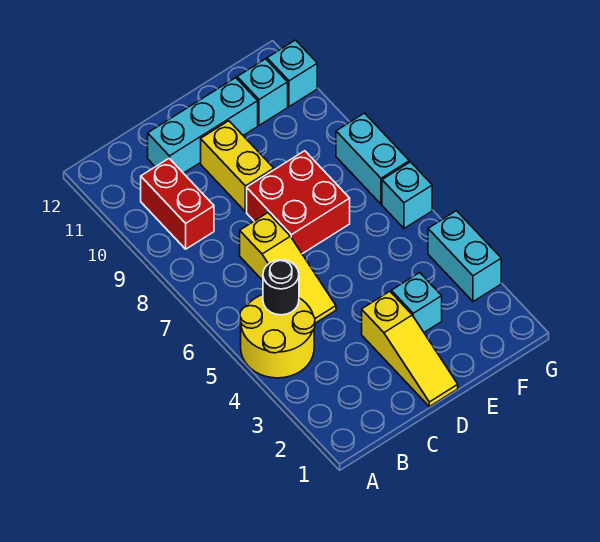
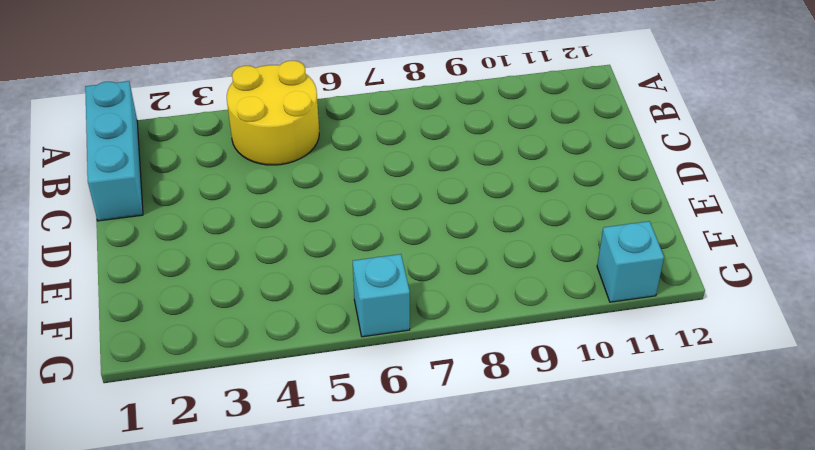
cyan 1x3 brick [85,81,143,221] -> cyan 1x3 brick moved to [148,78,258,173]
none -> red 1x2 brick [141,158,214,249]
none -> yellow 1x3 slope [240,213,336,323]
none -> yellow 1x3 slope [362,291,458,407]

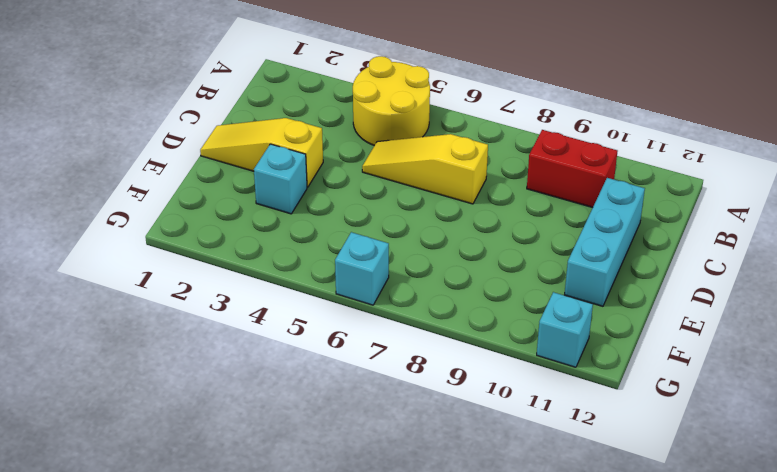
none -> red 2x2 brick [247,151,350,254]
none -> yellow 1x2 brick [201,121,274,212]
none -> cyan 1x1 brick [237,59,288,125]

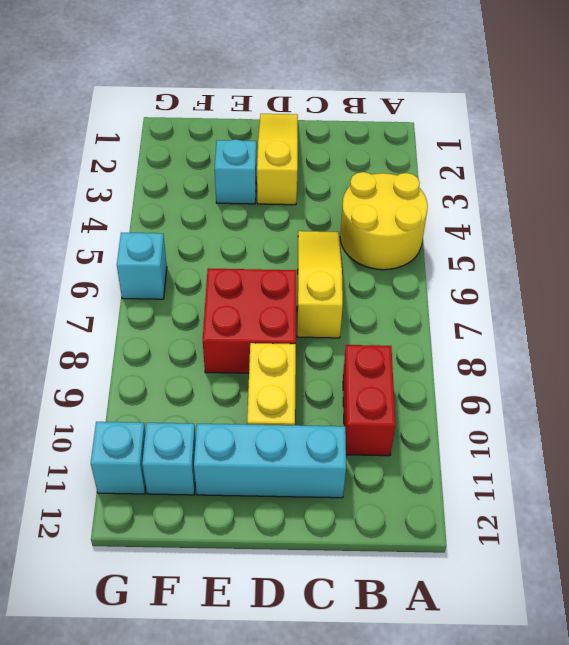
none -> cyan 1x2 brick [428,211,501,302]
none -> cyan 1x2 brick [336,113,409,204]
none -> black 1x1 round brick [263,260,299,315]

